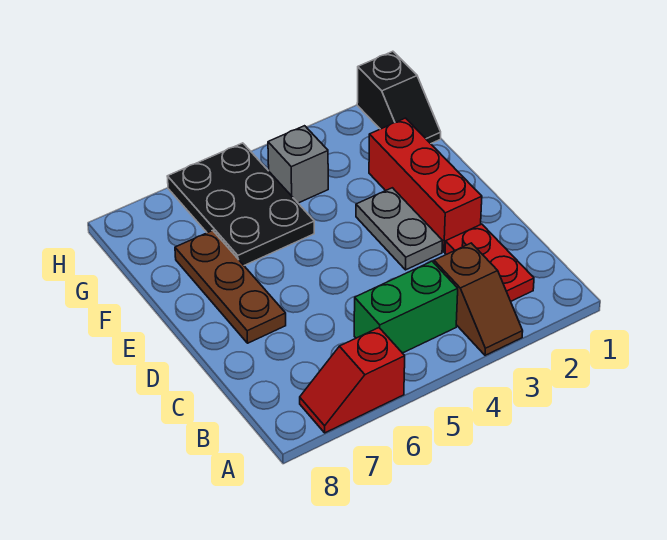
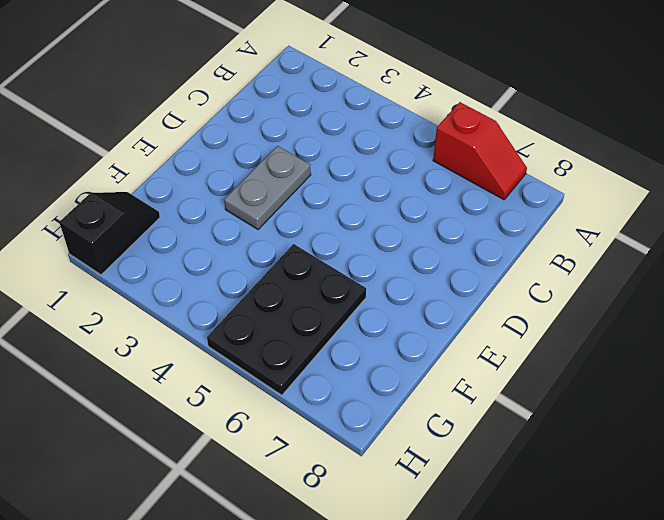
none -> brown 1x2 slope [434,243,523,355]
none -> red 1x2 plate [445,224,534,301]

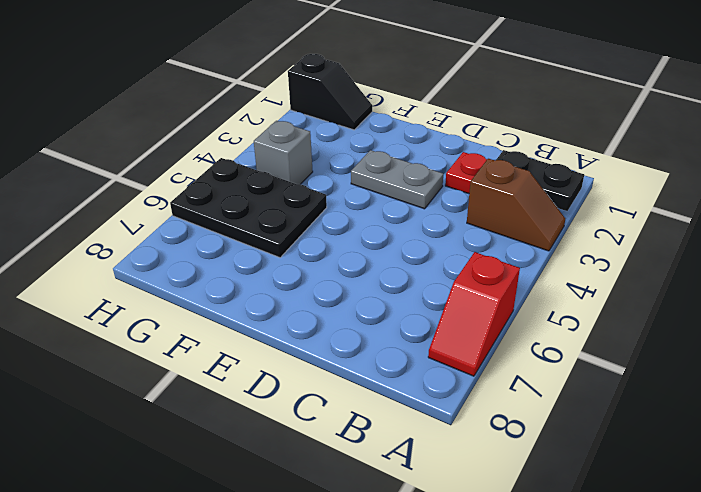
black 1x2 plate [496,150,584,211] -> none
none -> green 1x2 brick [354,261,458,353]
none -> red 1x3 brick [369,118,482,252]

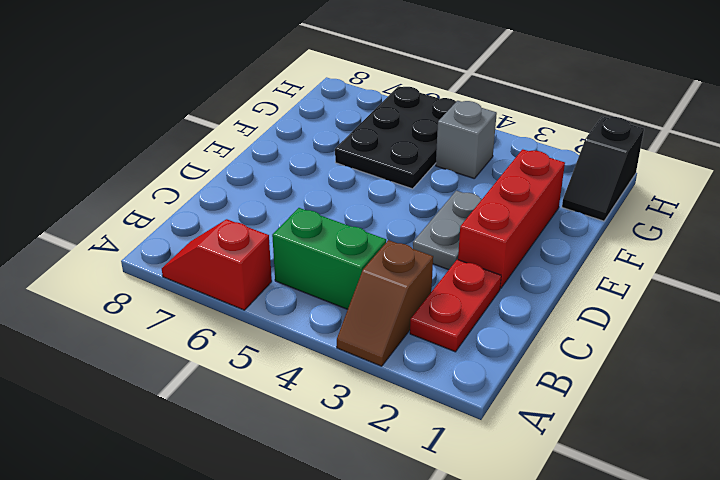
none -> brown 1x3 plate [175,230,286,343]

